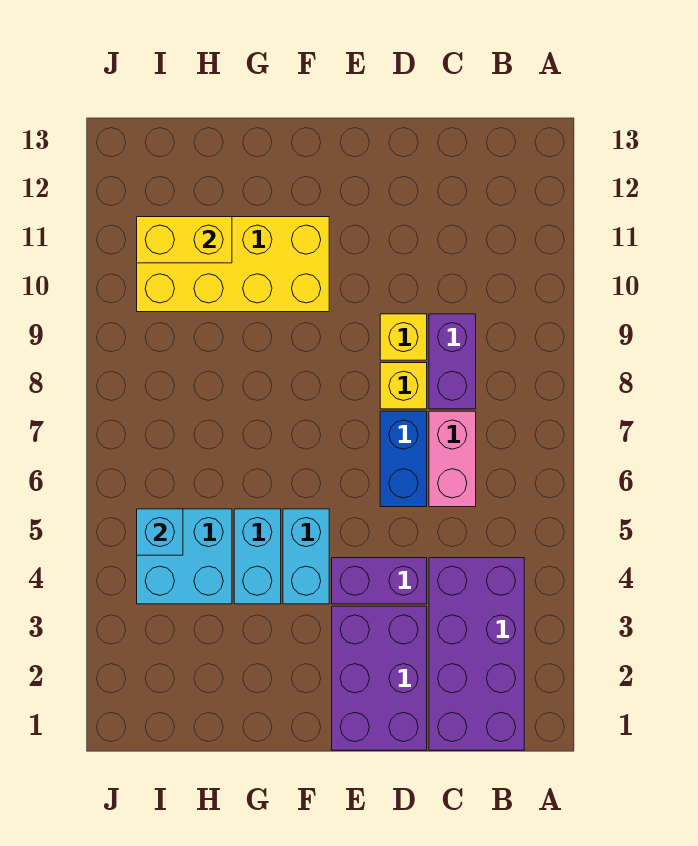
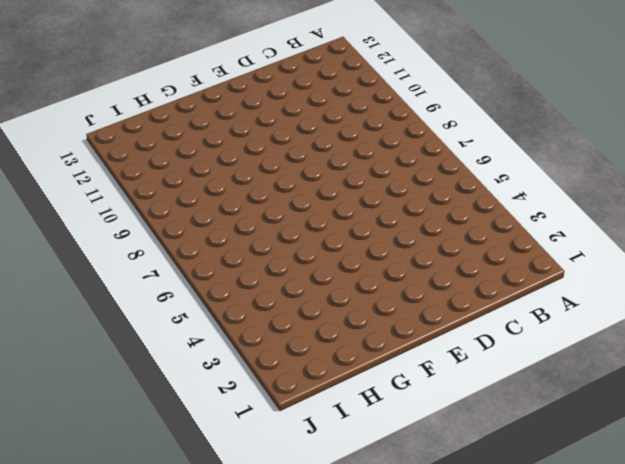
none -> purple 2x4 brick [429,558,524,750]
none -> pink 1x2 brick [429,411,476,507]
none -> purple 1x2 brick [429,314,476,409]

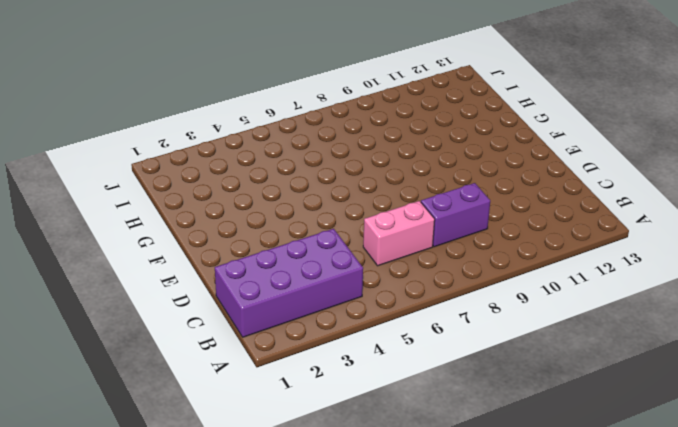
none -> purple 2x3 brick [332,606,427,750]
none -> purple 1x2 brick [332,558,427,604]
none -> blue 1x2 brick [380,411,427,507]

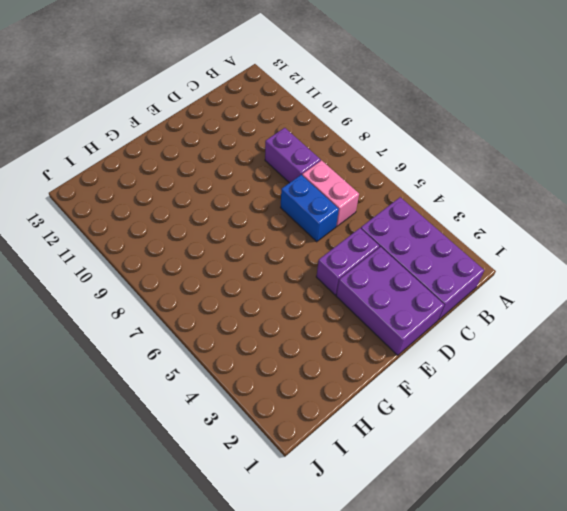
none -> yellow 1x1 brick [380,363,427,409]
none -> yellow 1x1 brick [380,314,427,360]
none -> cyan 1x2 brick [283,509,329,604]

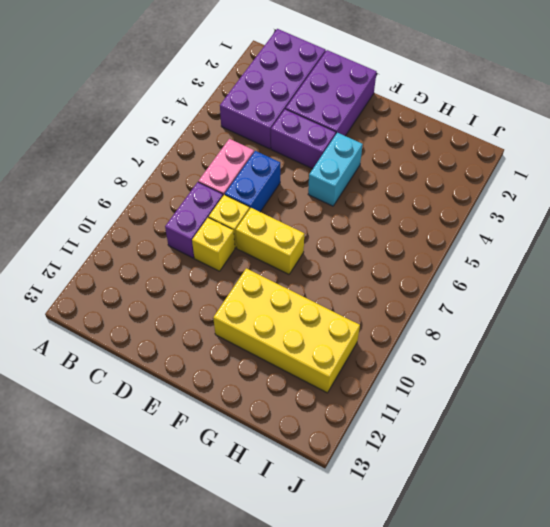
yellow 1x2 brick [236,208,304,274] -> yellow 1x2 brick moved to [137,217,232,263]
none -> cyan 1x2 brick [234,509,281,604]
none -> cyan 2x2 brick [137,509,232,604]
none -> cyan 1x1 brick [137,509,183,555]

